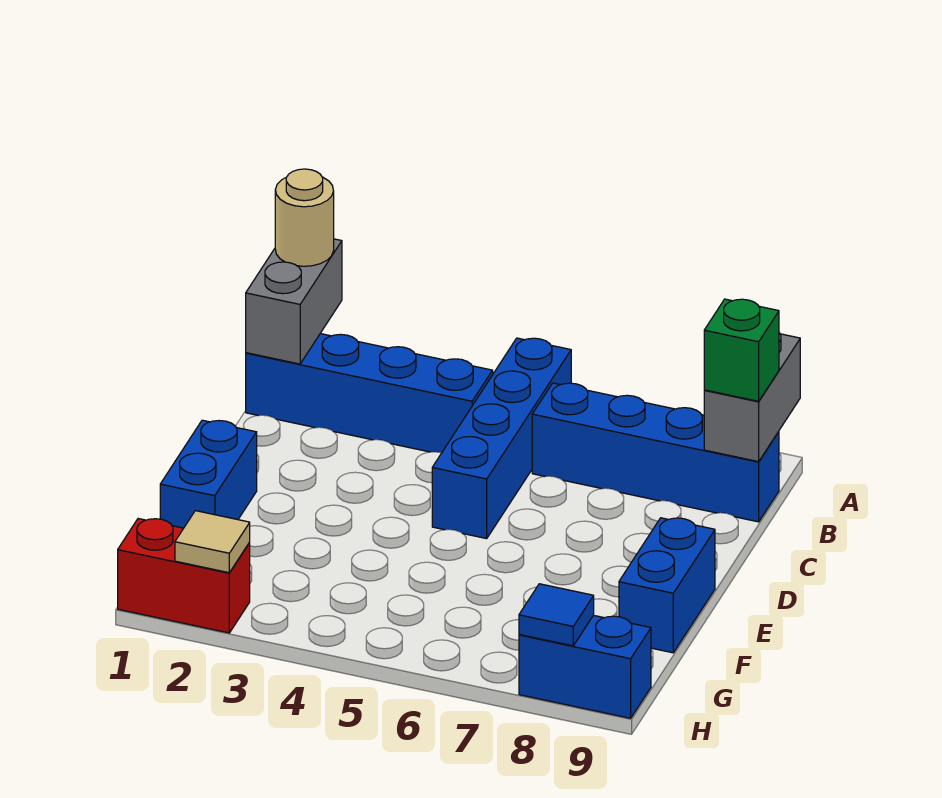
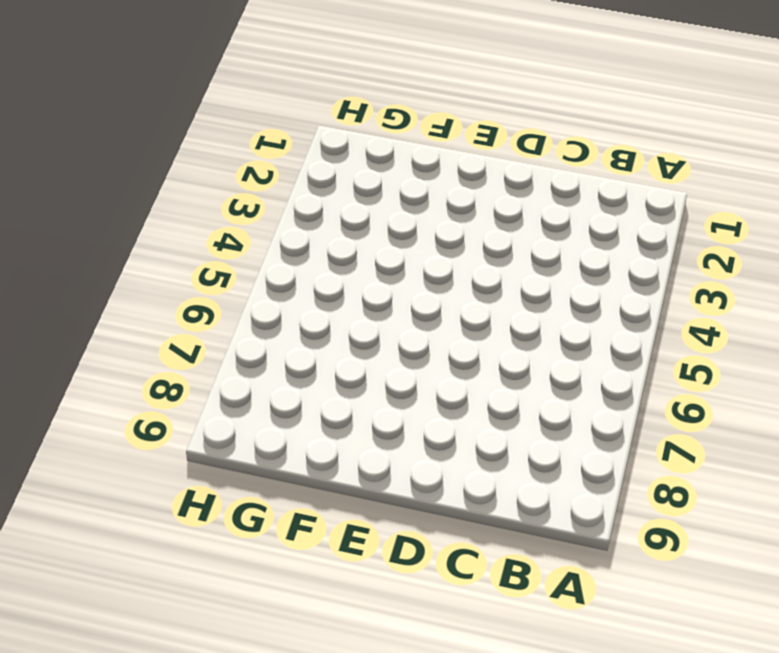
none -> blue 1x4 brick [432,338,571,539]
none -> blue 1x4 brick [246,334,493,453]
none -> blue 1x4 brick [532,383,779,522]

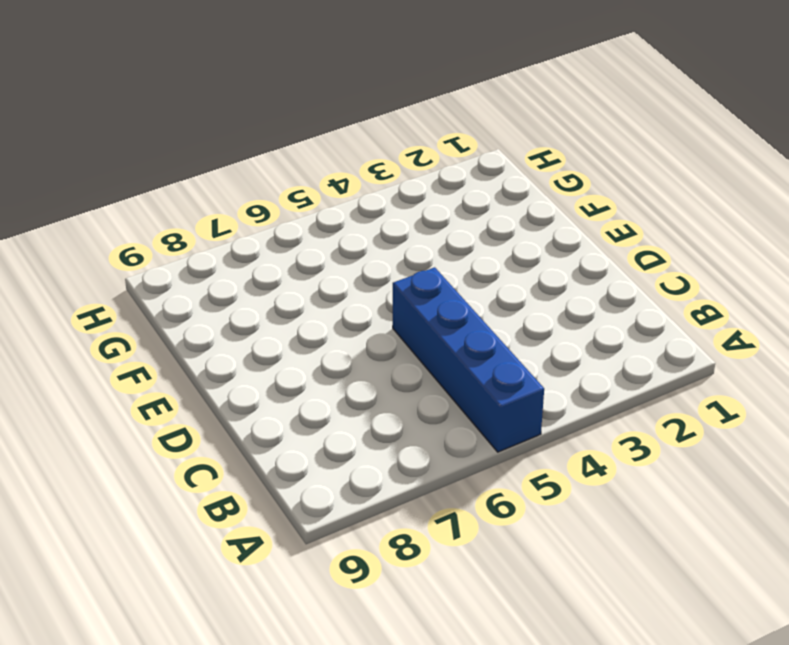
none -> blue 1x4 brick [246,334,493,453]
none -> blue 1x4 brick [532,383,779,522]
none -> blue 1x2 brick [160,420,257,528]

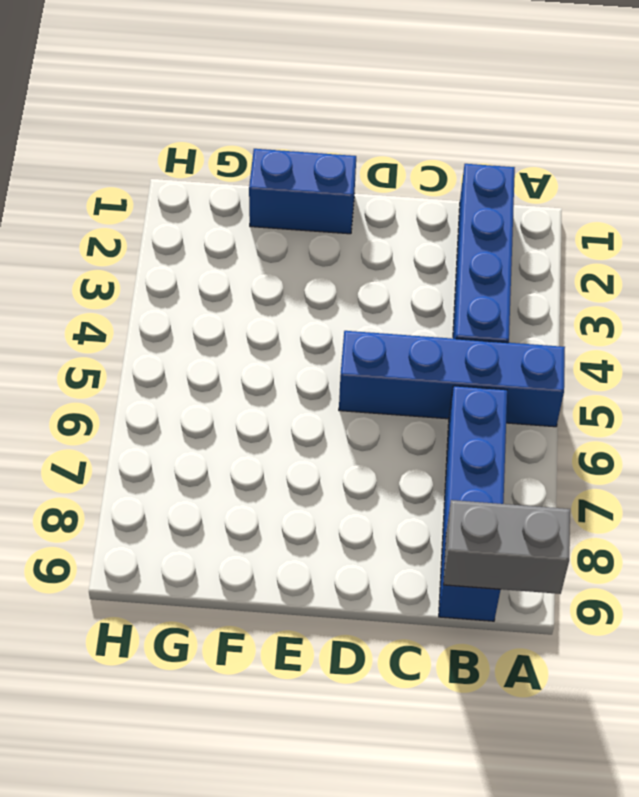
none -> blue 1x2 brick [619,518,715,653]
none -> red 1x2 brick [118,519,250,633]
none -> blue 1x2 brick [519,615,651,718]

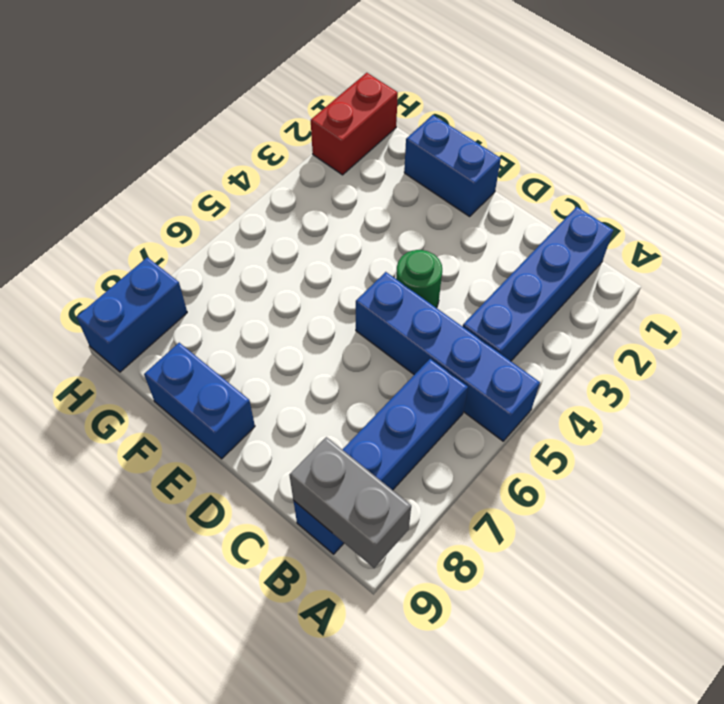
green 1x1 round brick [396,250,442,308] -> none
none -> grey 1x2 brick [246,239,342,364]
none -> tan 1x1 tile [175,511,250,573]
none -> blue 1x1 tile [519,584,594,646]

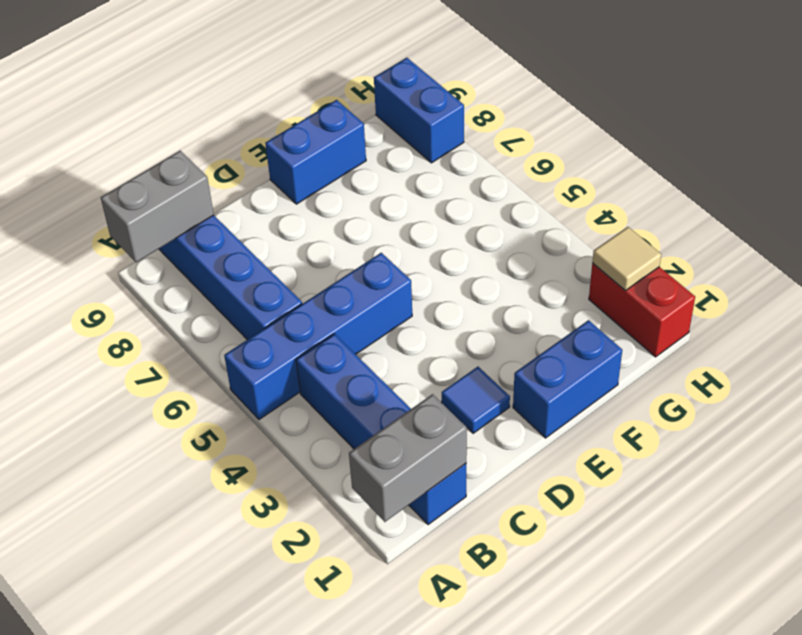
blue 1x1 tile [442,367,510,433] -> blue 1x1 tile moved to [519,584,594,646]
none -> tan 1x1 round brick [275,169,334,266]
none -> green 1x1 brick [704,299,779,401]

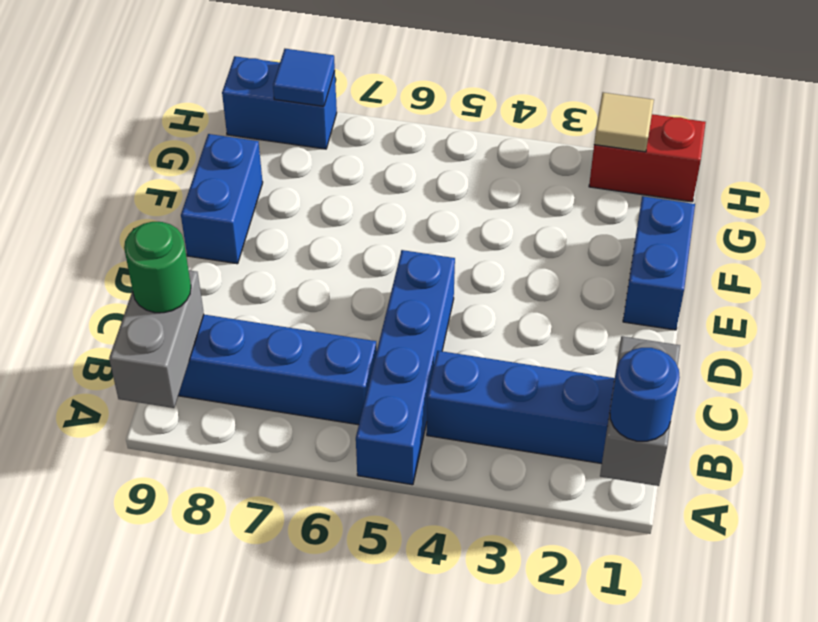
blue 1x1 round brick [610,348,680,441] -> tan 1x1 round brick [275,169,334,266]
green 1x1 round brick [124,222,191,313] -> green 1x1 brick [704,299,779,401]

